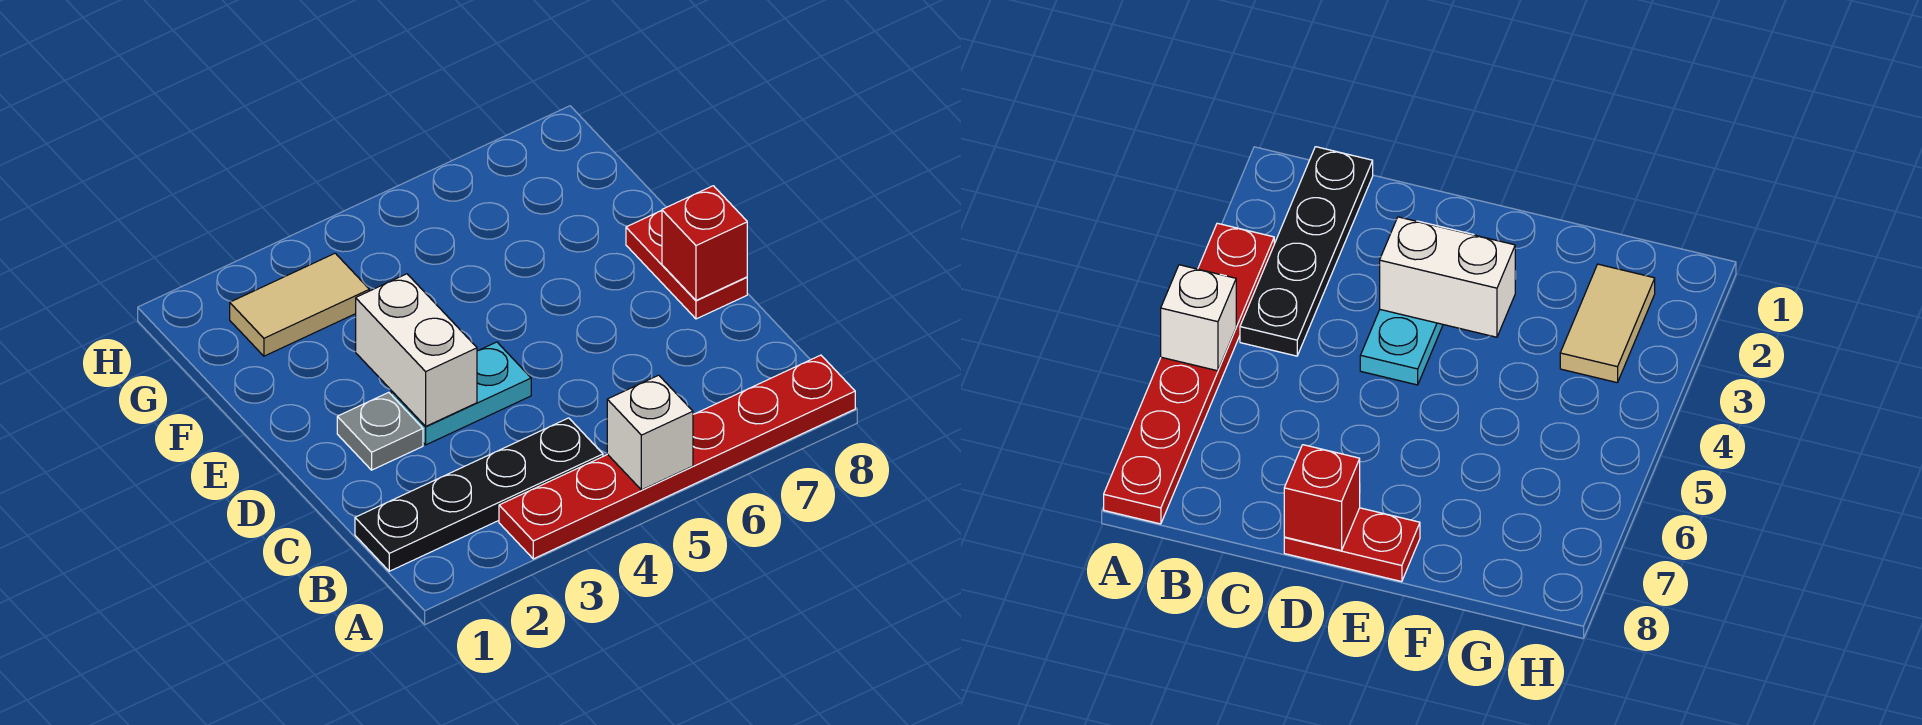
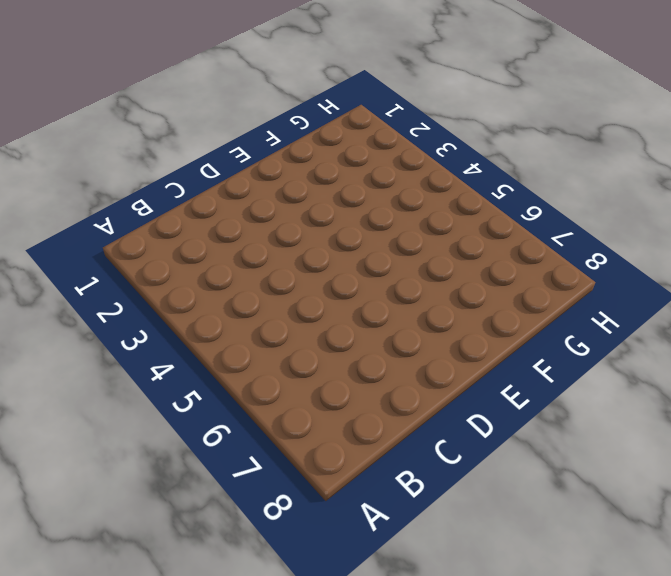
none -> red 1x6 plate [499,355,855,559]
none -> black 1x4 plate [355,418,603,571]

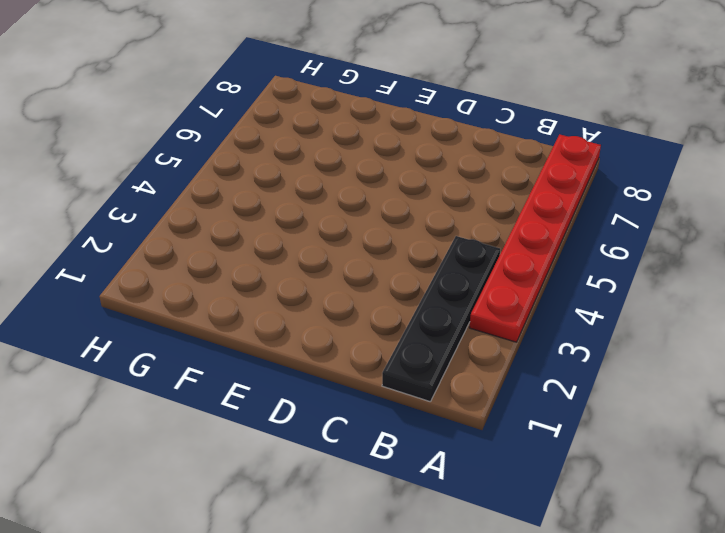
none -> grey 1x1 plate [337,392,423,470]
none -> cyan 1x2 plate [391,342,531,445]

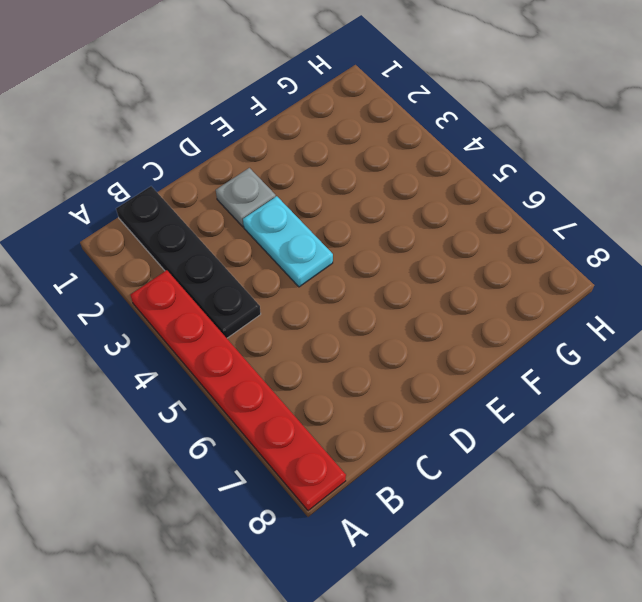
none -> red 1x2 plate [626,211,747,319]
none -> tan 1x2 tile [230,253,369,356]

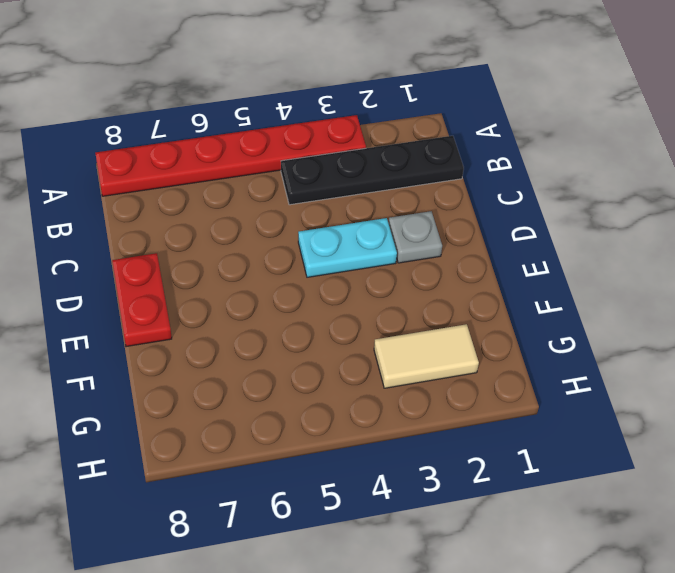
none -> white 1x1 brick [607,375,693,490]
none -> white 1x2 brick [356,274,477,427]

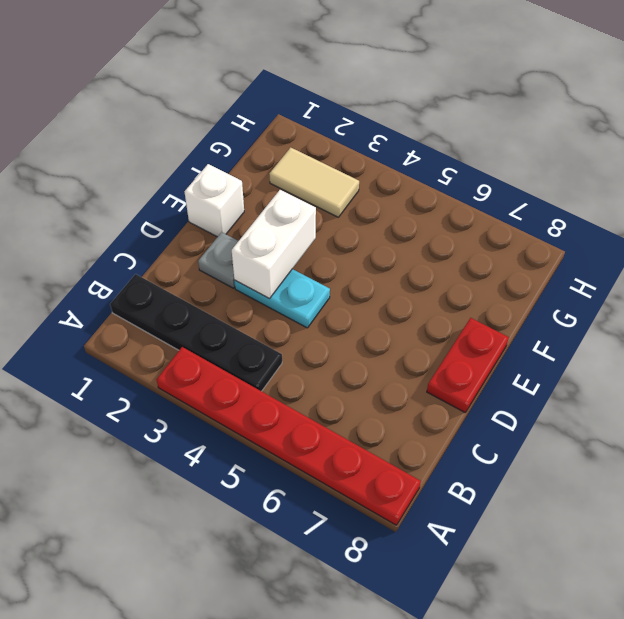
white 1x1 brick [185,164,244,237] -> white 1x1 brick moved to [607,375,693,490]
none -> red 1x1 brick [662,186,747,300]

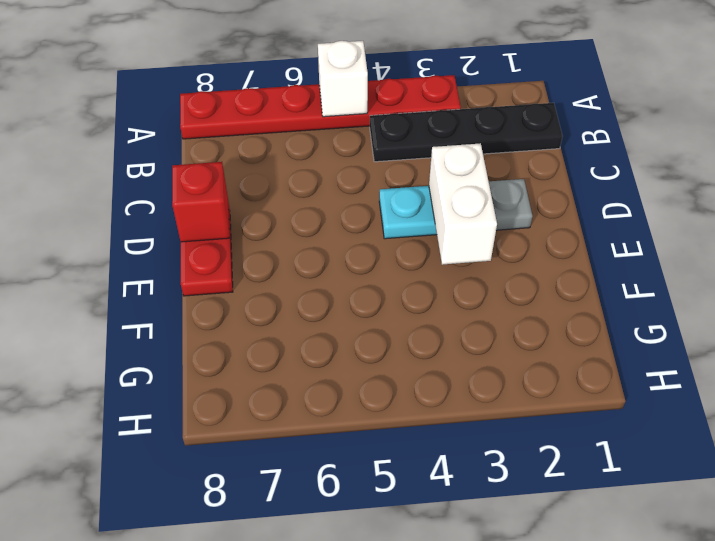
none -> tan 1x2 tile [230,253,369,356]

